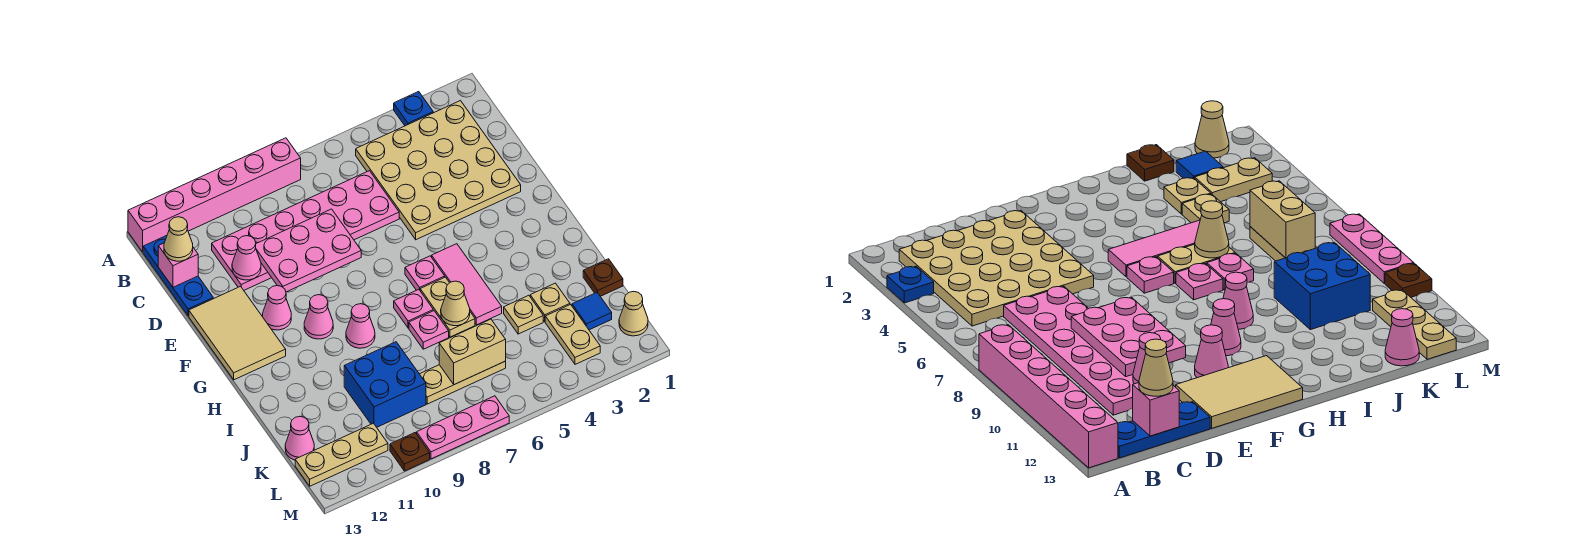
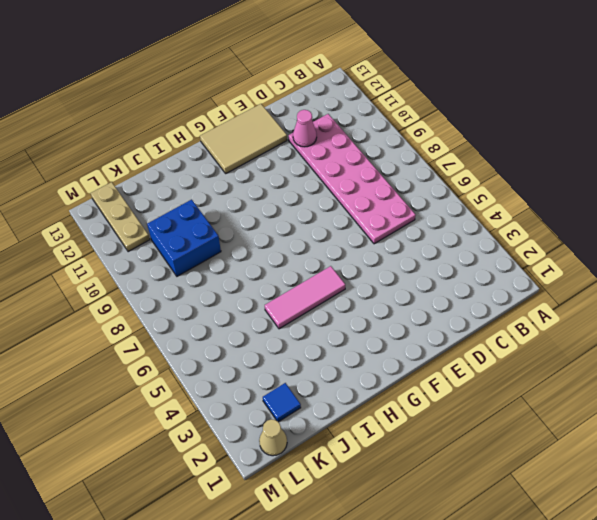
none -> blue 1x1 plate [394,92,433,126]
none -> pink 1x6 brick [128,138,301,252]
none -> tan 4x4 plate [356,101,521,240]
none -> blue 1x3 plate [143,236,213,316]

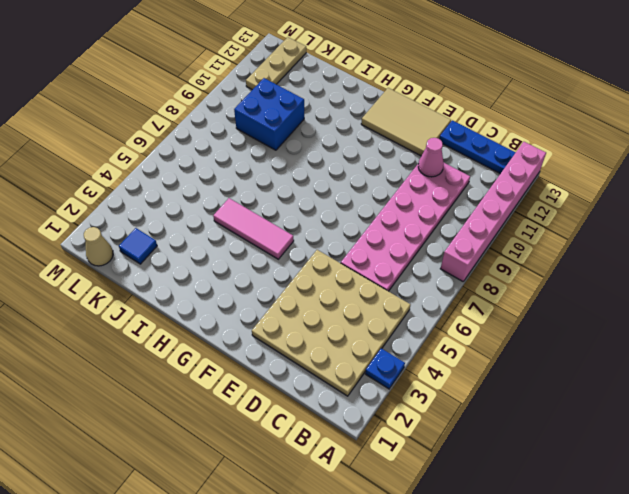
none -> pink 1x1 cone [263,286,291,330]
none -> pink 1x1 plate [405,256,445,290]
none -> pink 1x1 cone [304,295,333,339]
none -> tan 1x2 plate [420,277,475,337]

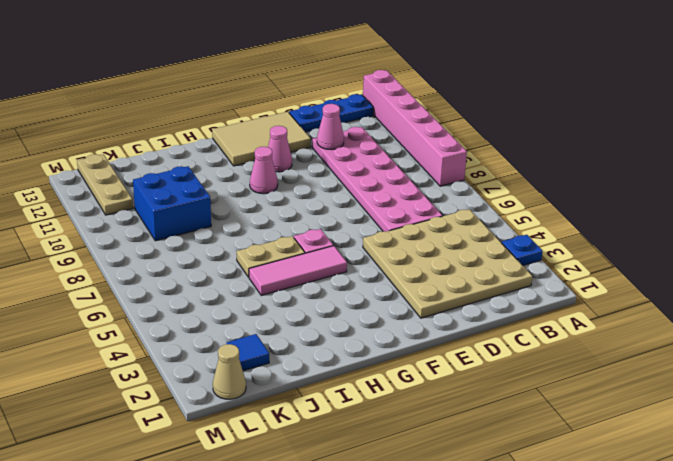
none -> pink 1x1 plate [394,289,433,328]
none -> pink 1x1 cone [346,304,375,348]
none -> pink 1x1 plate [409,311,449,349]
none -> brown 1x1 plate [583,259,623,296]

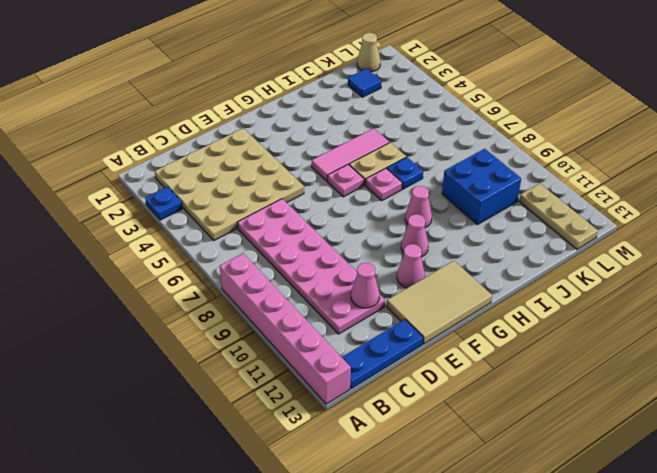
blue 1x1 plate [387,157,423,189] -> pink 1x1 plate [409,311,449,349]
none -> brown 1x1 plate [583,259,623,296]
none -> tan 1x1 plate [530,283,570,322]
none -> tan 1x1 plate [504,295,543,334]
none -> tan 1x2 plate [545,305,600,364]

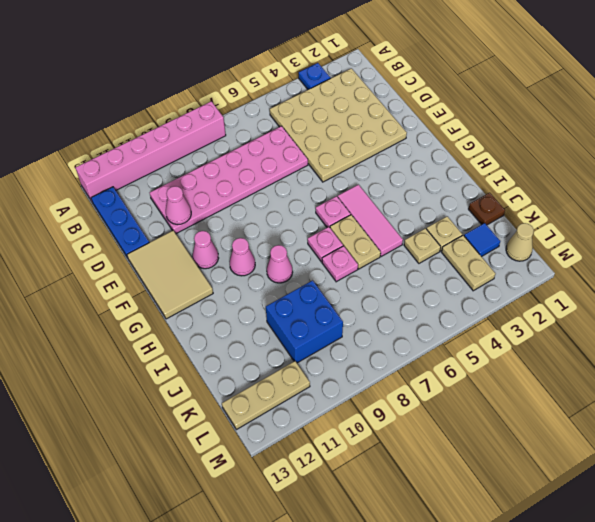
none -> tan 1x3 plate [420,361,506,404]
none -> pink 1x1 cone [285,416,314,460]
none -> pink 1x3 plate [417,396,509,459]
none -> brown 1x1 plate [390,433,430,471]

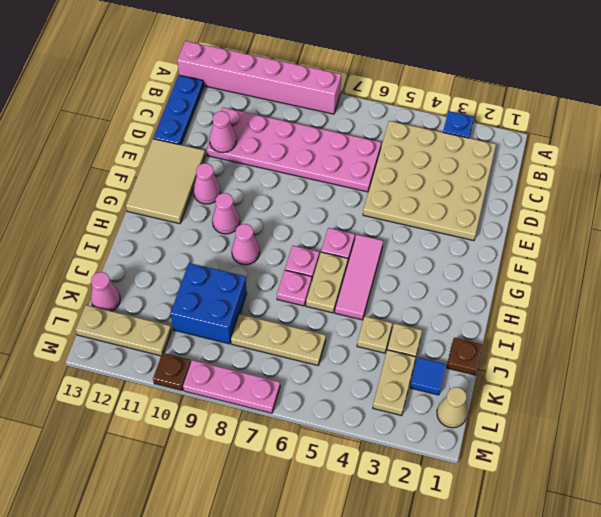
none -> pink 1x1 brick [158,243,198,287]
none -> pink 2x3 plate [256,209,361,292]
none -> tan 1x1 cone [441,281,470,326]
none -> tan 1x2 brick [439,319,506,385]

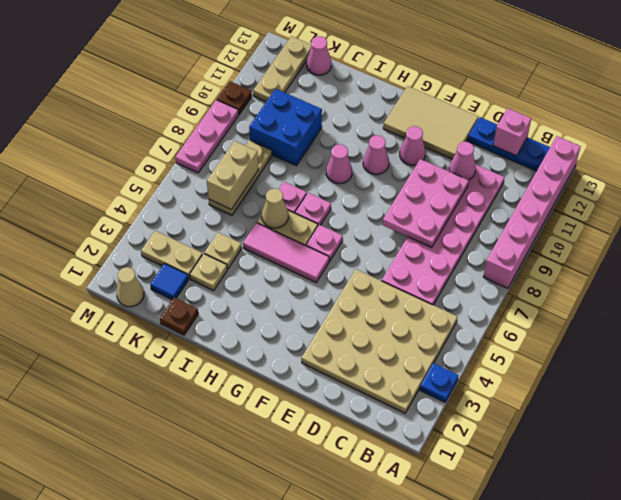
none -> tan 1x1 cone [164,217,193,261]

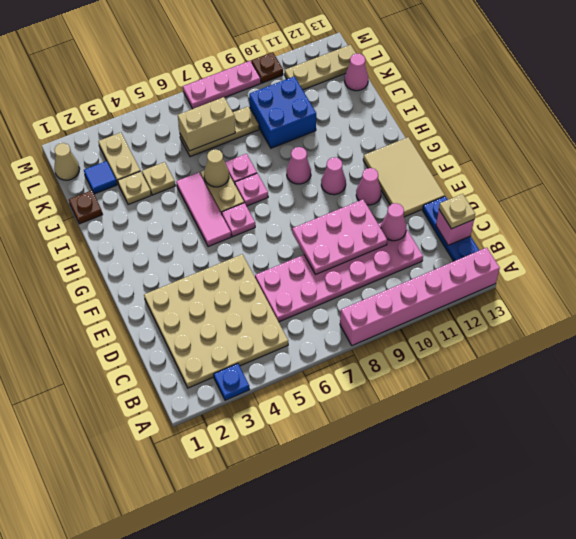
tan 1x1 plate [439,194,475,229] -> tan 1x1 cone [164,217,193,261]

